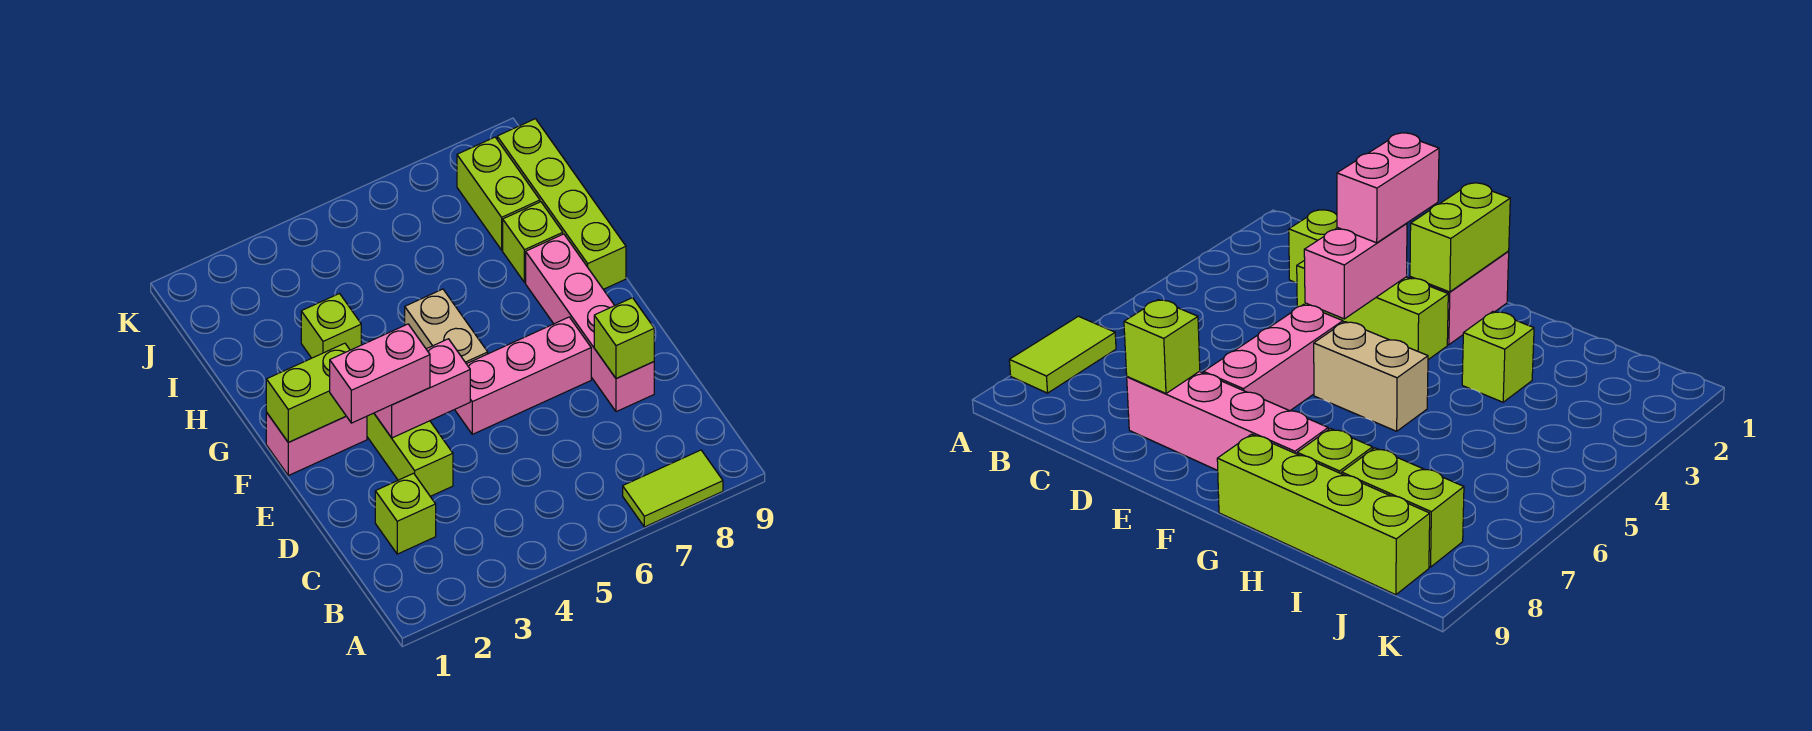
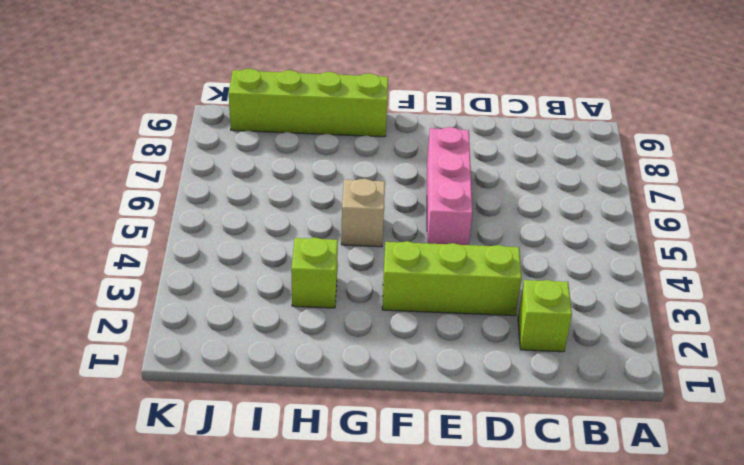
tan 1x1 brick [341,179,385,247] -> tan 1x2 brick [405,289,488,364]
none -> lime 1x2 tile [623,450,723,527]
none -> pink 1x4 brick [526,234,654,412]
none -> pink 1x2 brick [266,412,367,475]

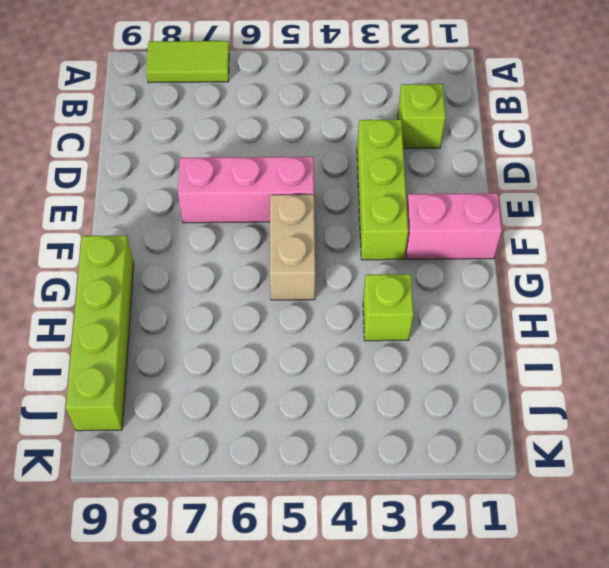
none -> pink 1x4 brick [526,234,654,412]
none -> lime 1x1 brick [503,202,563,283]
none -> lime 1x2 brick [457,137,540,250]

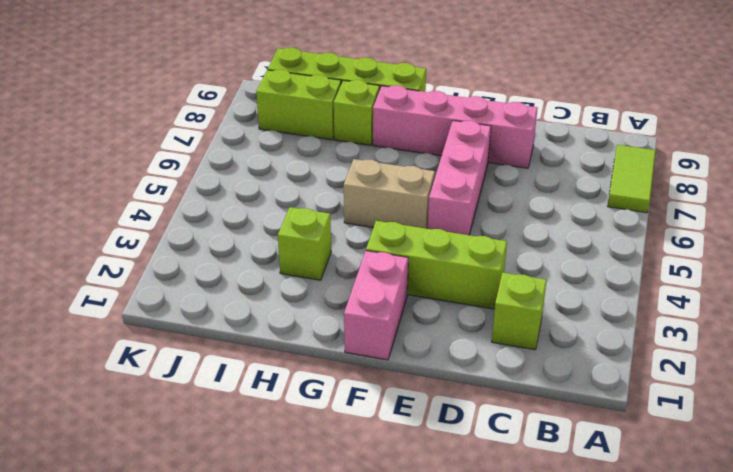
none -> lime 1x1 brick [594,298,654,379]
none -> pink 1x2 brick [374,339,470,438]
none -> lime 1x2 brick [266,343,350,442]

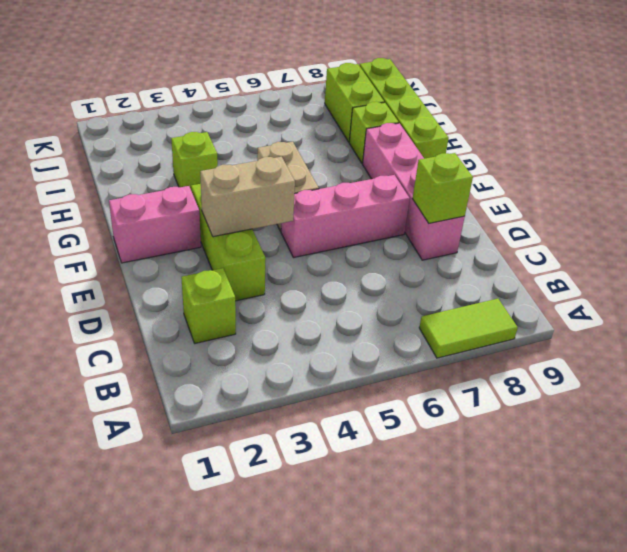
tan 1x2 brick [200,157,295,237] -> pink 1x2 brick [374,339,470,438]
none -> lime 1x2 brick [266,343,350,442]
none -> pink 1x2 brick [330,324,430,423]

